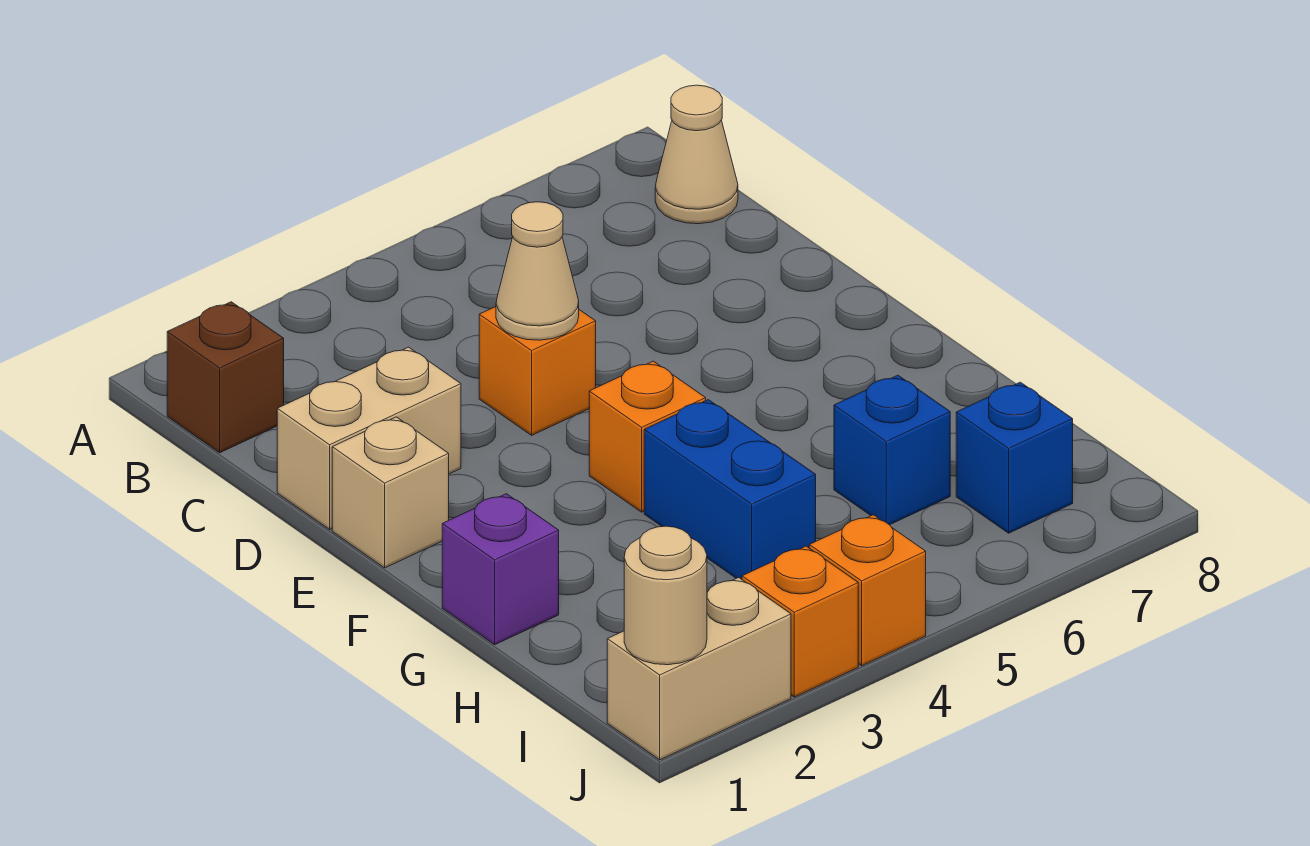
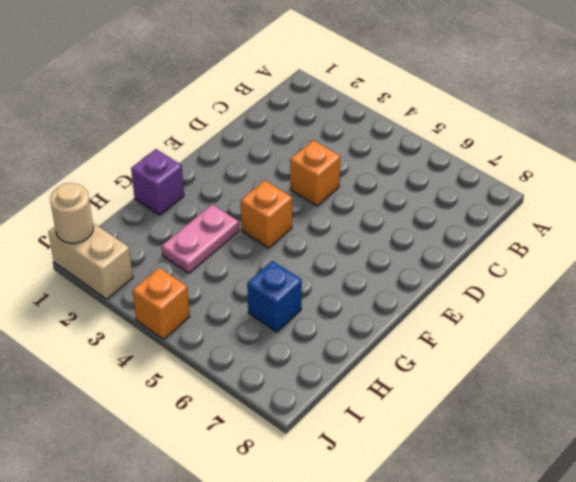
pink 1x2 plate [162,205,239,273] -> none
none -> brown 1x1 brick [167,302,284,453]
none -> tan 1x1 cone [655,85,738,224]
none -> tan 1x2 brick [277,347,461,529]

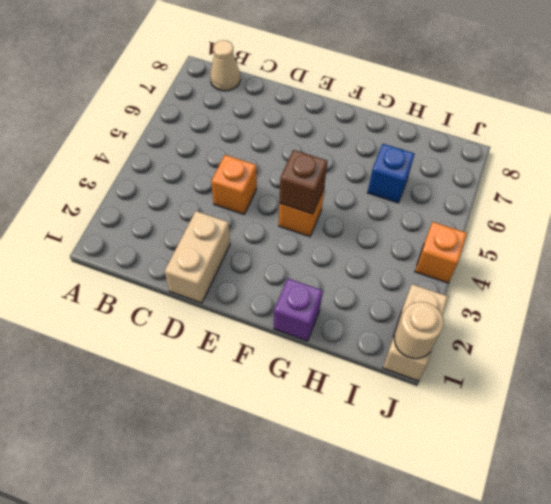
brown 1x1 brick [279,150,327,214] -> brown 1x1 brick moved to [167,302,284,453]
none -> tan 1x1 brick [332,417,449,568]
none -> blue 1x2 brick [644,400,816,579]
none -> blue 1x1 brick [956,382,1073,533]

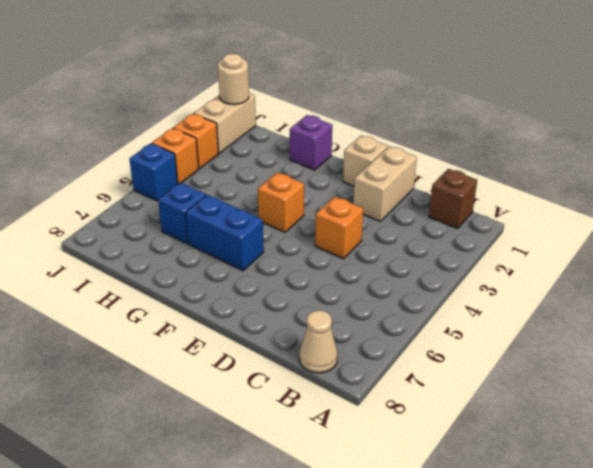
blue 1x2 brick [186,195,264,271] -> blue 1x2 brick moved to [644,400,816,579]
blue 1x1 brick [129,143,178,201] -> blue 1x1 brick moved to [956,382,1073,533]
none -> tan 1x1 cone [496,202,579,340]

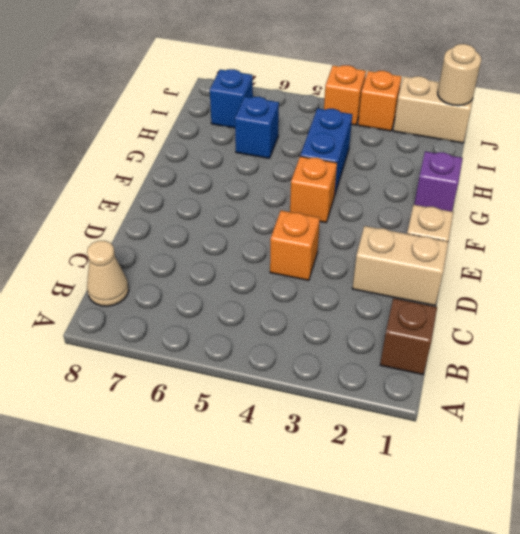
none -> tan 1x1 cone [496,202,579,340]

